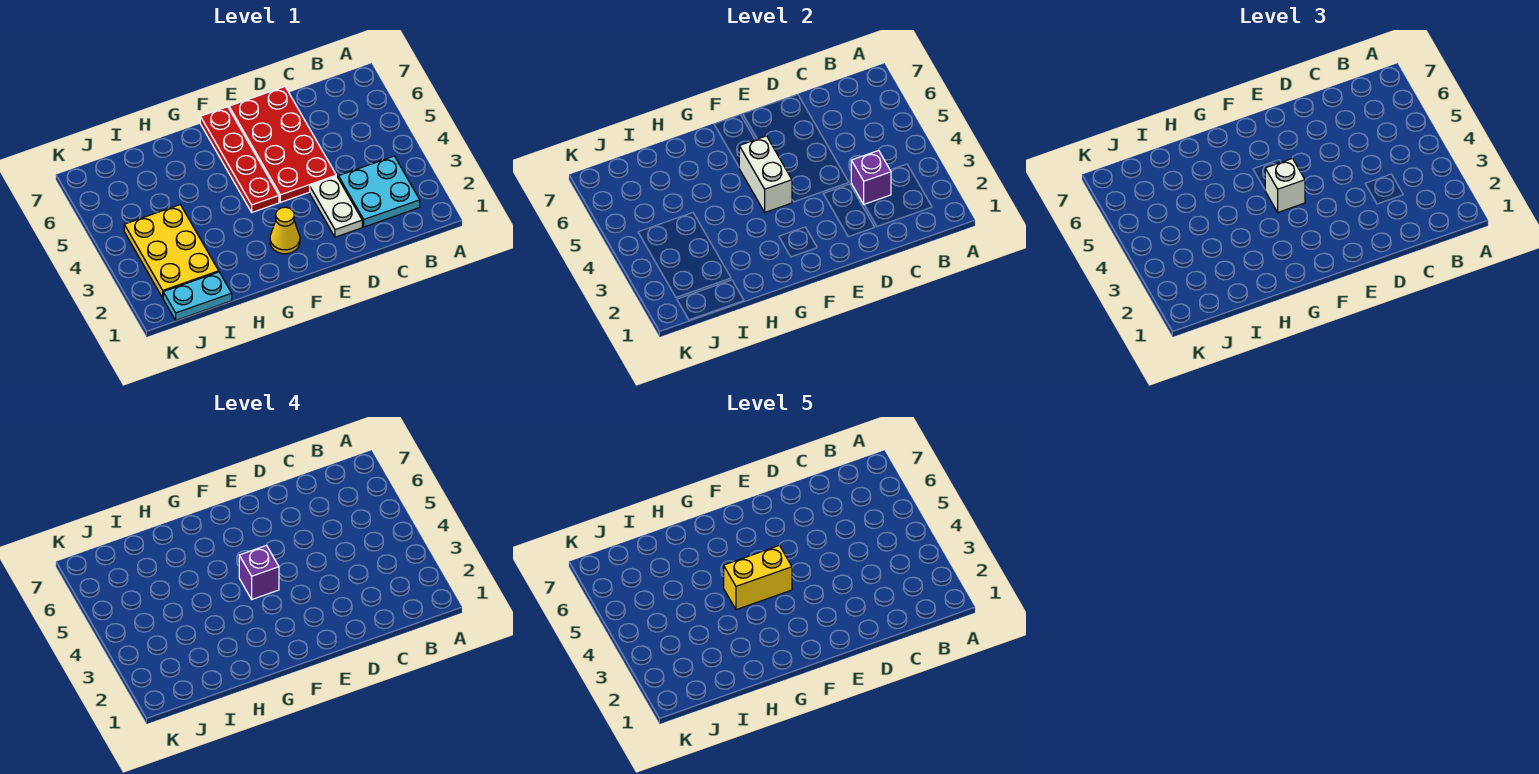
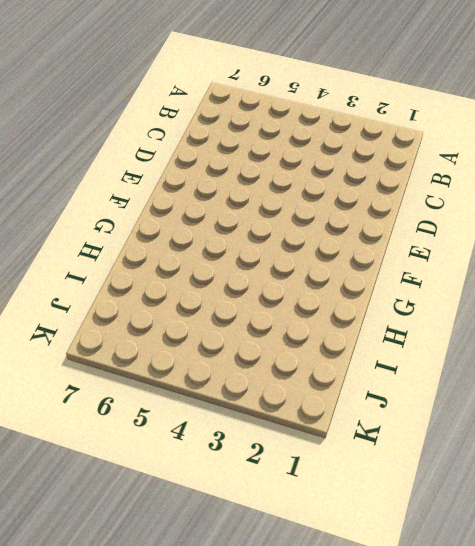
none -> cyan 2x2 plate [338,156,420,227]
none -> white 1x2 plate [310,176,362,237]
none -> red 2x4 plate [229,87,336,202]

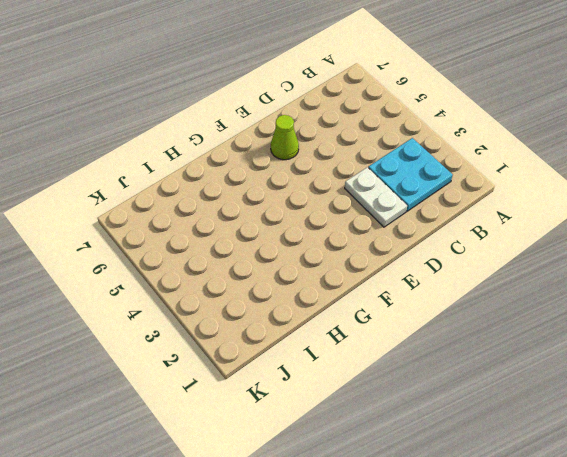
lime 1x1 cone [271,115,299,160] -> red 2x4 plate [229,87,336,202]
none -> yellow 1x1 cone [270,207,300,254]
none -> red 1x4 plate [200,107,279,212]
none -> cyan 1x2 plate [163,272,232,320]

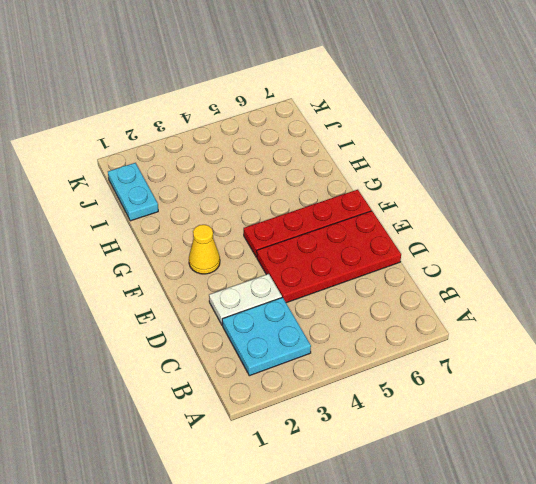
none -> yellow 2x3 plate [124,205,219,298]
none -> purple 1x1 brick [851,150,891,204]
none -> white 1x2 brick [739,136,792,212]

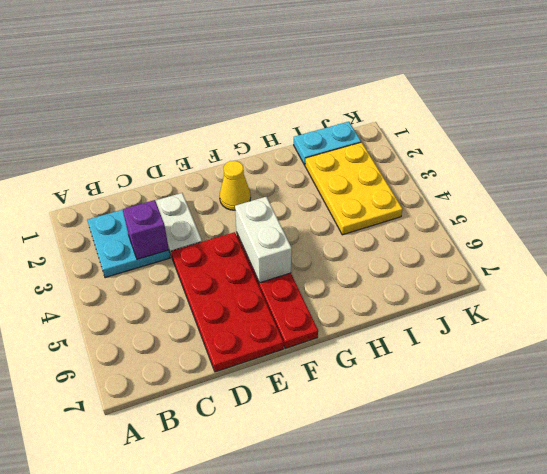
none -> white 1x1 brick [1265,158,1305,212]
none -> purple 1x1 brick [239,545,279,599]
none -> yellow 1x2 brick [724,545,792,610]

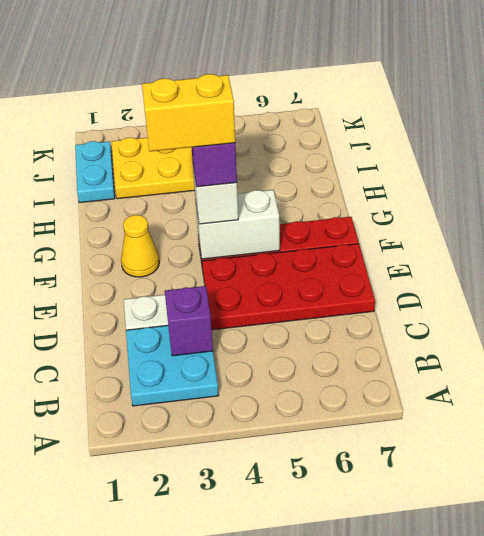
yellow 1x2 brick [142,74,235,151] -> yellow 1x2 brick turned to [724,545,792,610]

